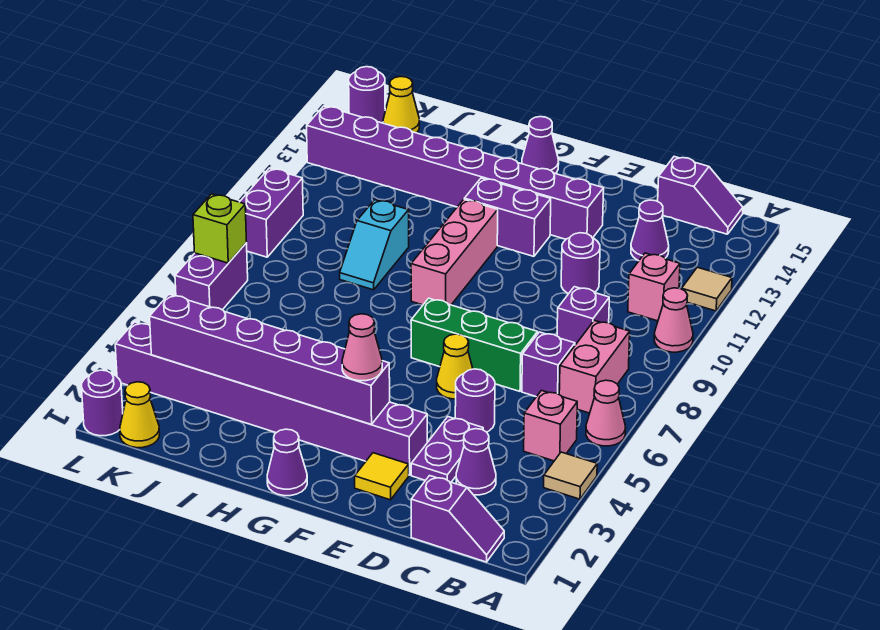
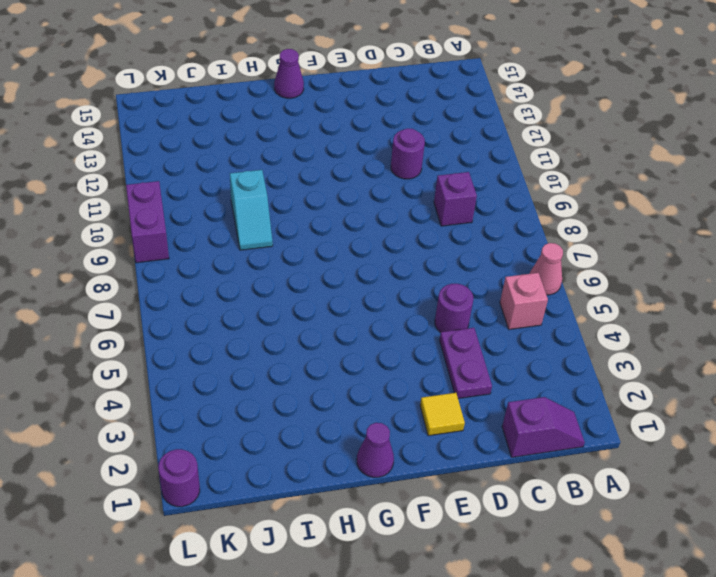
none -> tan 1x1 tile [544,452,597,499]
none -> pink 1x1 cone [654,288,693,352]
none -> tan 1x1 tile [682,267,732,311]
none -> pink 1x2 brick [559,320,630,413]

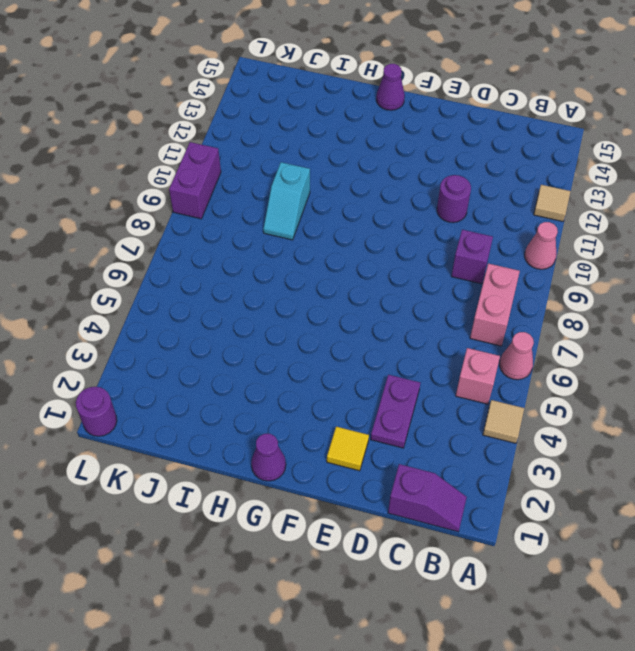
none -> pink 1x1 brick [628,253,680,321]
none -> purple 1x2 slope [658,157,743,234]
none -> purple 1x1 cone [456,429,496,495]
none -> purple 1x1 brick [522,332,575,397]

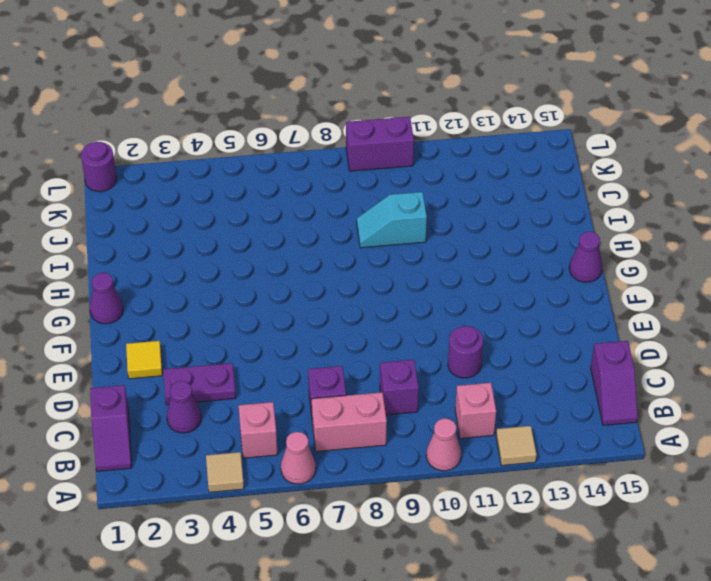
none -> purple 1x1 cone [631,200,669,261]
none -> purple 1x1 round brick [455,369,495,432]
none -> green 1x3 brick [411,298,538,391]
none -> purple 1x8 brick [115,322,427,475]

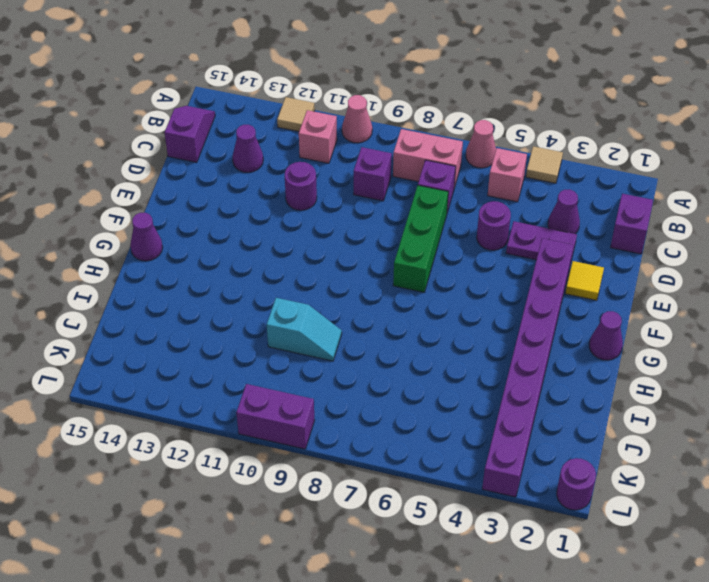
none -> yellow 1x1 cone [437,334,473,399]
none -> purple 1x8 brick [307,106,604,239]
none -> purple 1x2 brick [464,178,551,256]
none -> pink 1x3 brick [411,199,498,305]

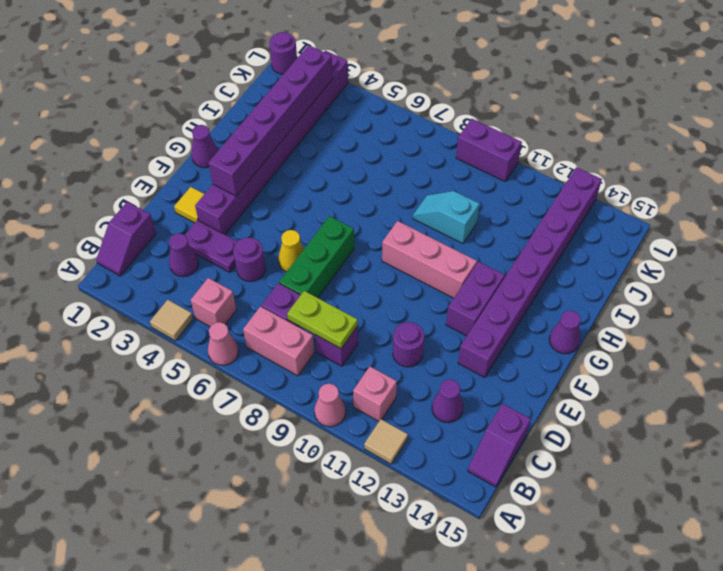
lime 1x2 plate [287,291,358,348] -> none
none -> yellow 1x1 cone [120,382,160,448]
none -> yellow 1x1 cone [383,77,419,133]
none -> purple 1x2 brick [175,243,248,310]
none -> purple 1x1 round brick [349,67,385,123]

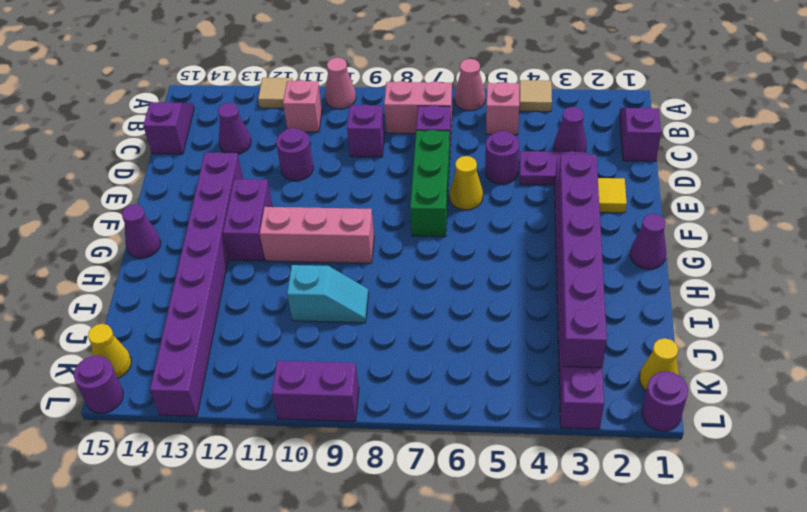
none -> purple 1x2 brick [175,243,248,310]
none -> lime 1x1 brick [193,194,247,263]
none -> pink 1x1 cone [342,314,382,381]

